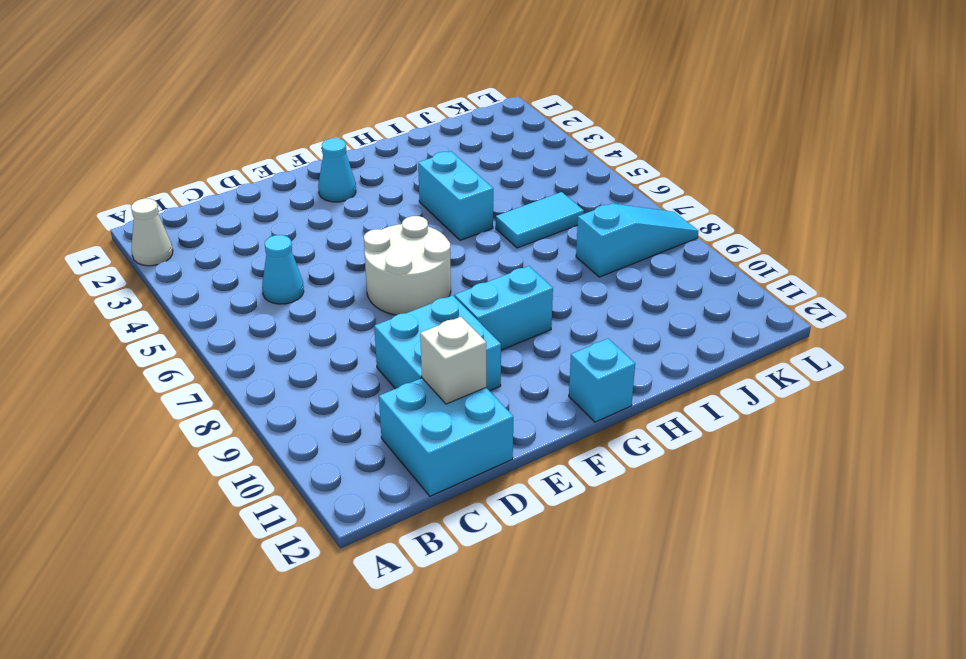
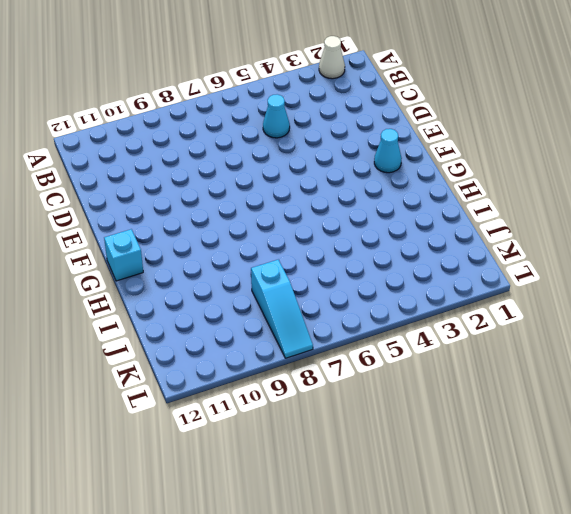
none -> cyan 2x2 brick [379,378,513,496]
none -> cyan 2x2 brick [374,295,501,391]
none -> white 2x2 round brick [364,216,451,315]

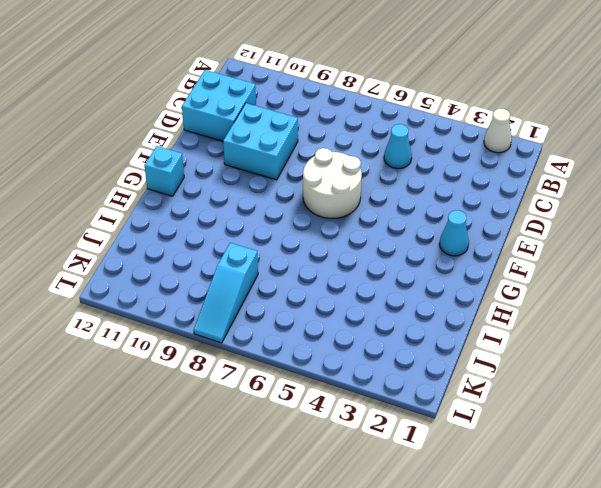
none -> cyan 1x2 brick [455,266,553,350]
none -> cyan 1x2 brick [418,151,493,240]
none -> cyan 1x2 tile [496,192,584,248]

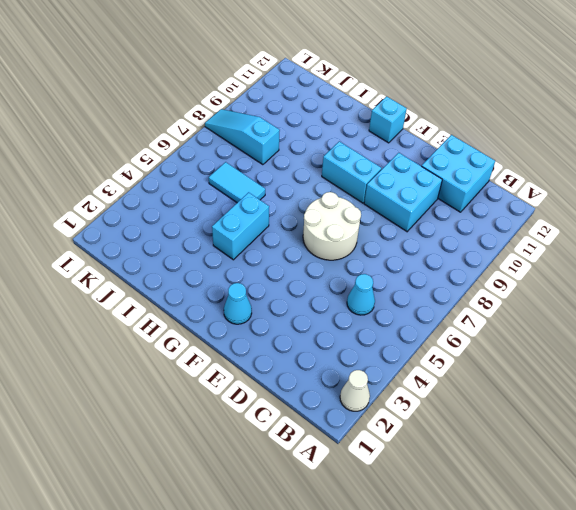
none -> white 1x1 brick [420,317,486,404]

